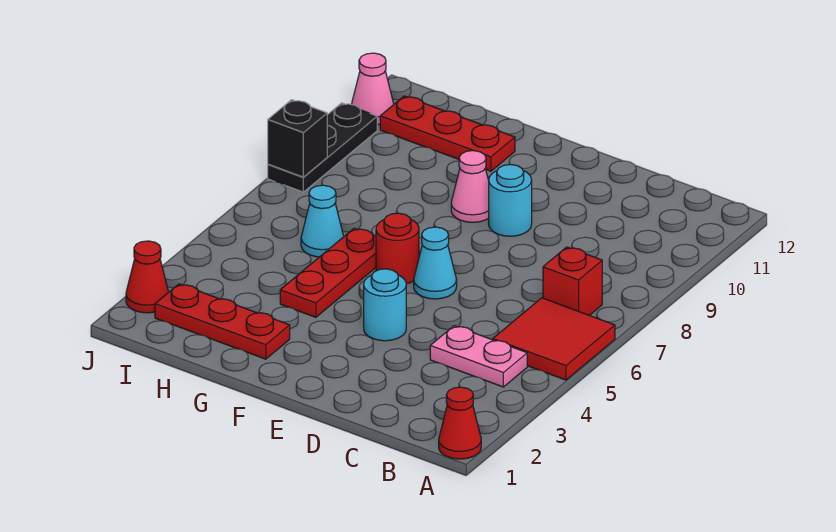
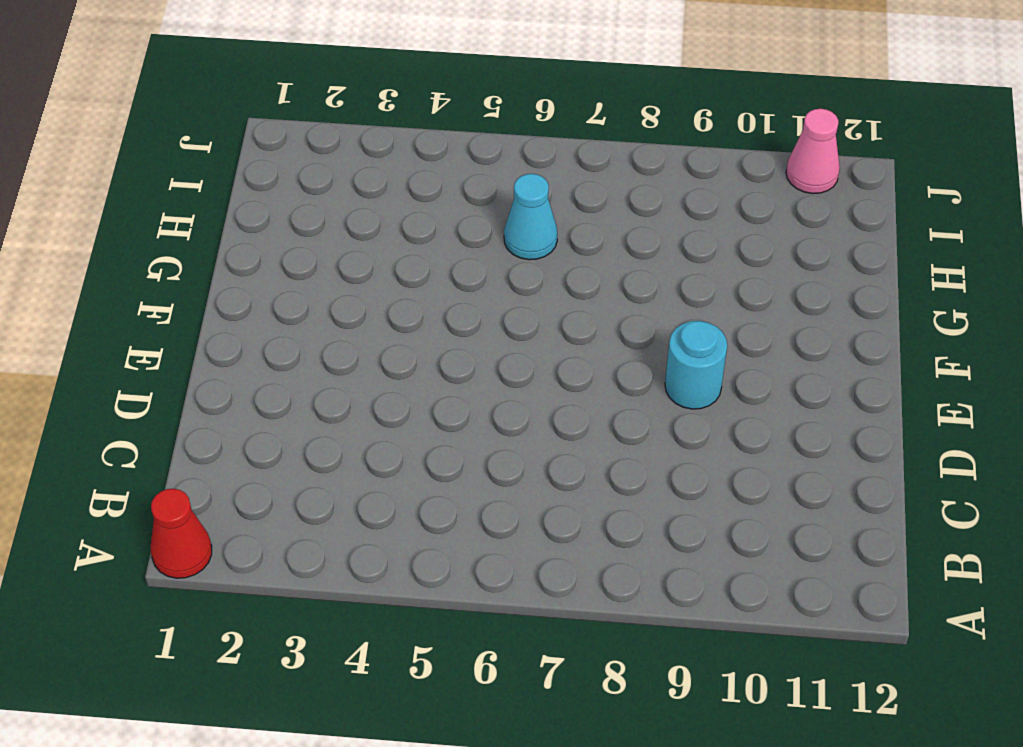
none -> red 2x2 tile [493,298,615,380]
none -> pink 1x2 plate [430,326,527,387]
none -> red 1x1 brick [543,247,602,315]

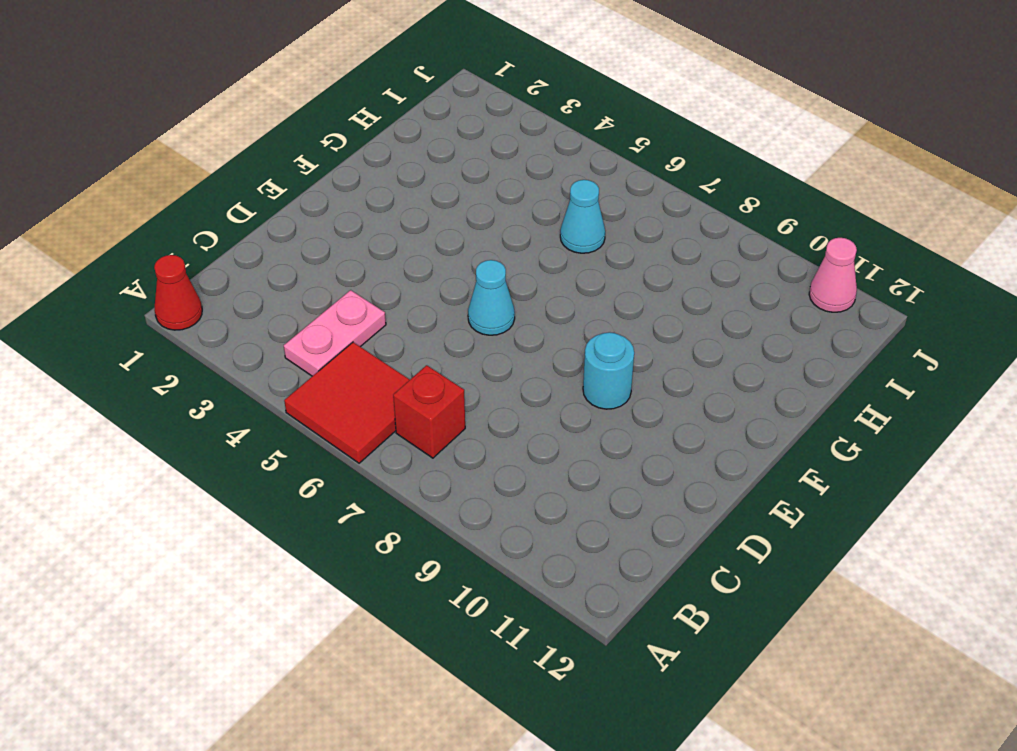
none -> cyan 1x1 round brick [364,269,406,341]
none -> red 1x1 round brick [376,213,419,284]
none -> pink 1x1 cone [451,151,489,222]

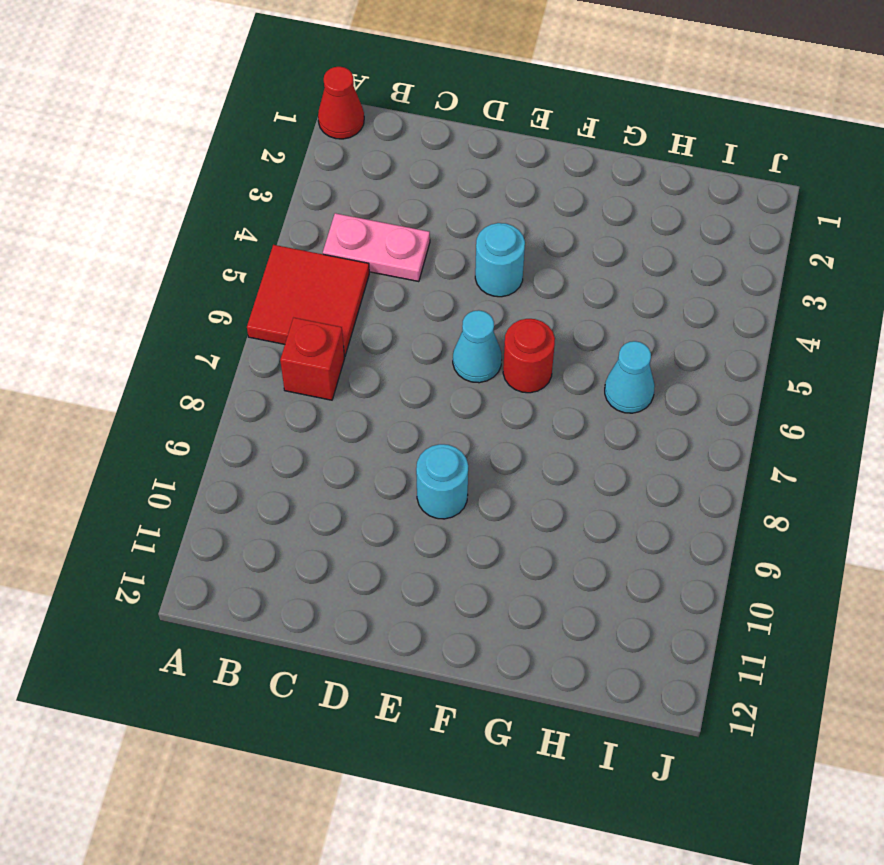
none -> pink 1x1 cone [451,151,489,222]
none -> red 1x3 plate [155,284,290,359]
none -> red 1x3 plate [280,228,376,317]

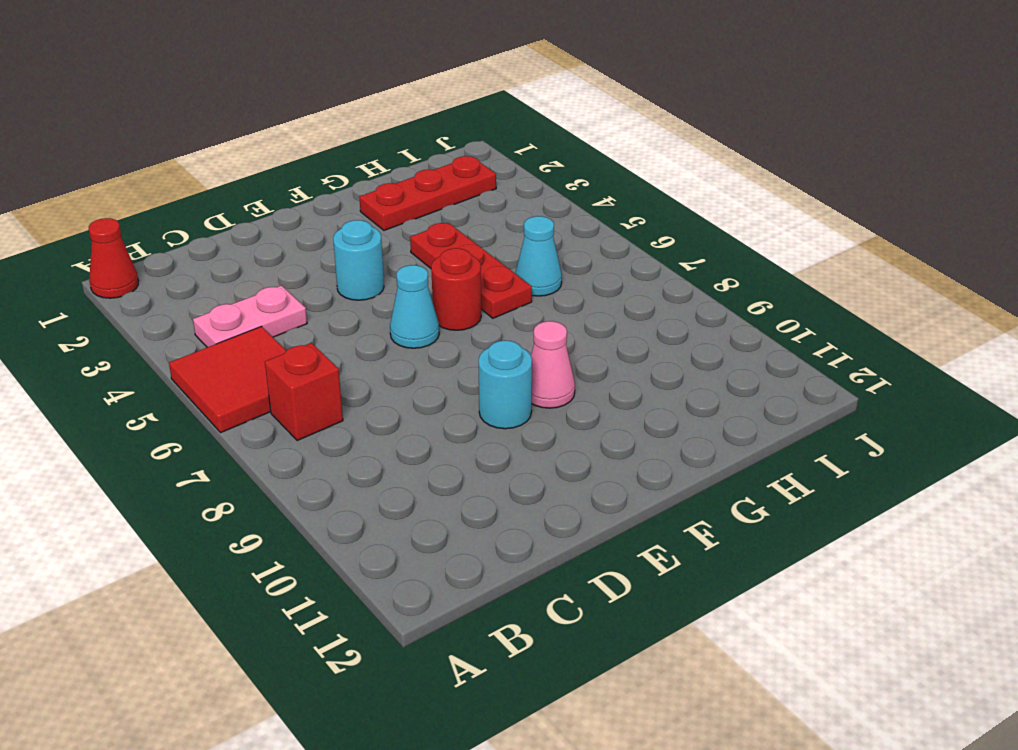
none -> red 1x3 plate [380,96,515,171]
none -> red 1x1 cone [126,241,168,313]
none -> black 1x3 plate [268,103,377,192]

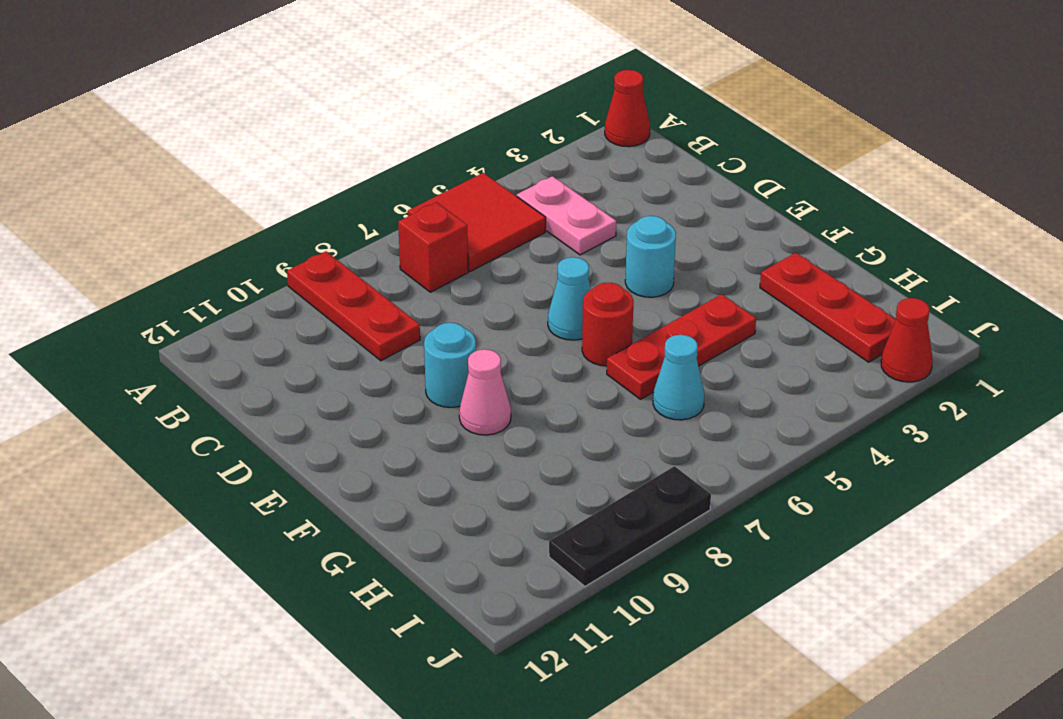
red 1x3 plate [287,251,420,361] -> red 1x3 plate moved to [380,96,515,171]
none -> pink 1x1 cone [352,53,394,125]
none -> black 1x1 brick [268,100,327,177]

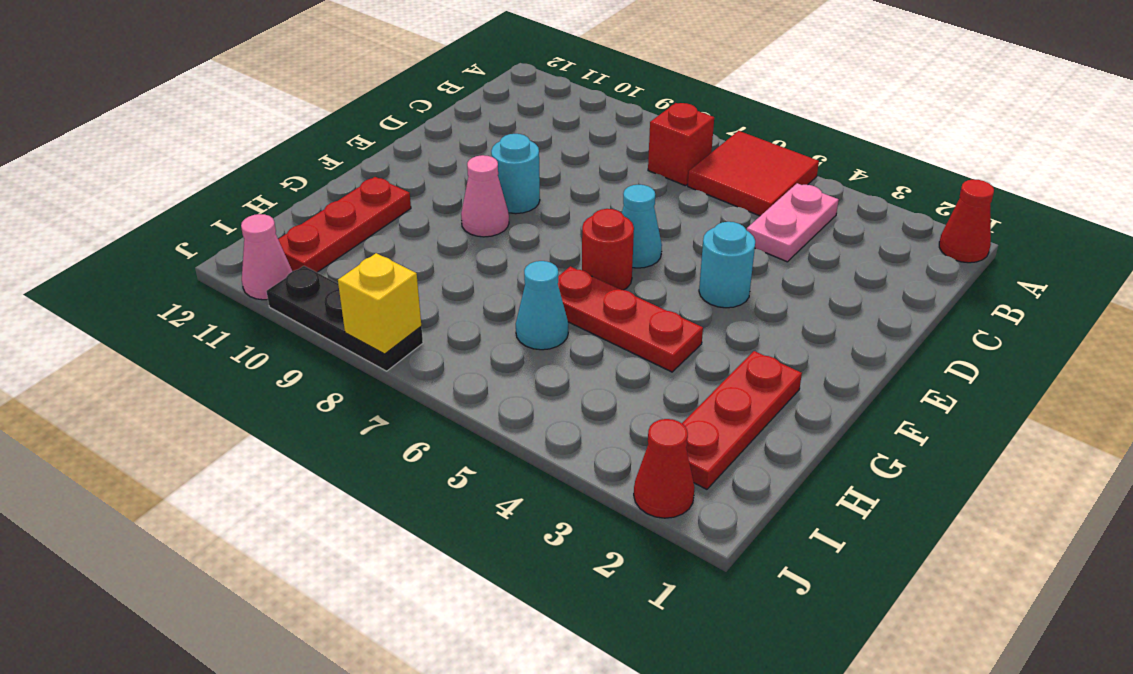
yellow 1x1 brick [338,253,421,354] -> black 1x1 brick [268,100,327,177]

